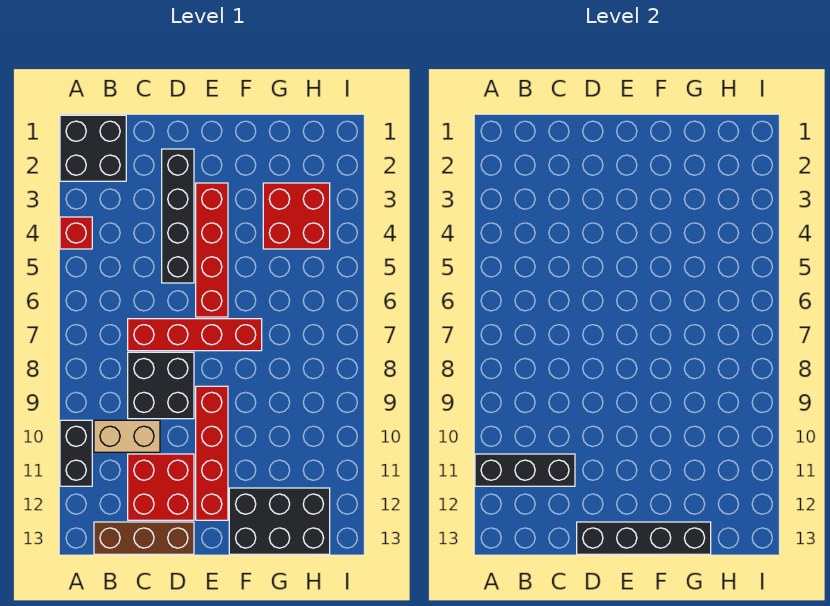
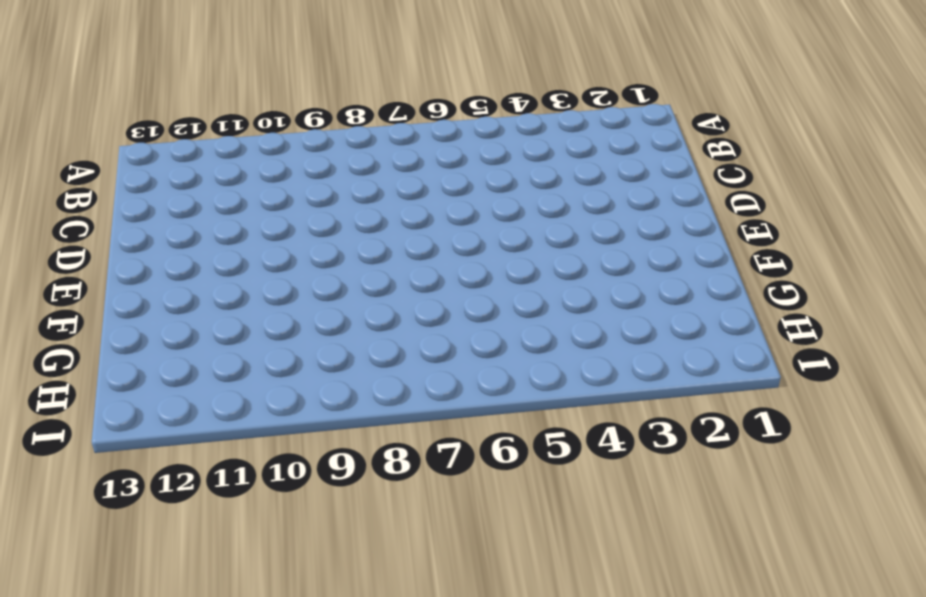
none -> black 2x2 brick [60,115,126,181]
none -> red 1x1 brick [60,217,92,249]
none -> black 1x2 brick [60,420,92,486]

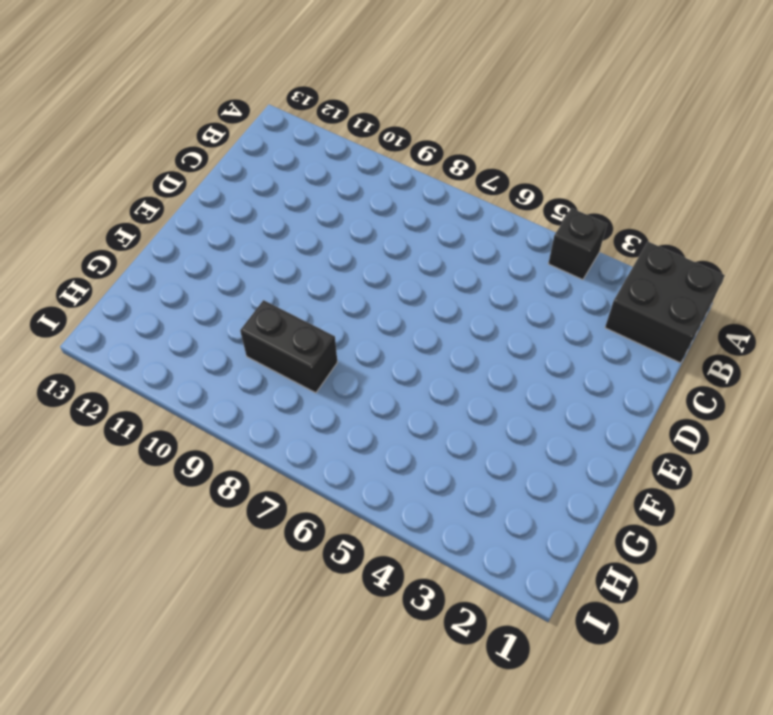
black 1x1 brick [548,208,607,280] -> red 1x1 brick [60,217,92,249]
black 1x2 brick [240,300,337,393] -> black 1x2 brick moved to [60,420,92,486]
none -> tan 1x2 brick [94,420,160,452]
none -> brown 1x3 brick [94,522,194,554]
none -> red 1x4 brick [128,319,262,351]

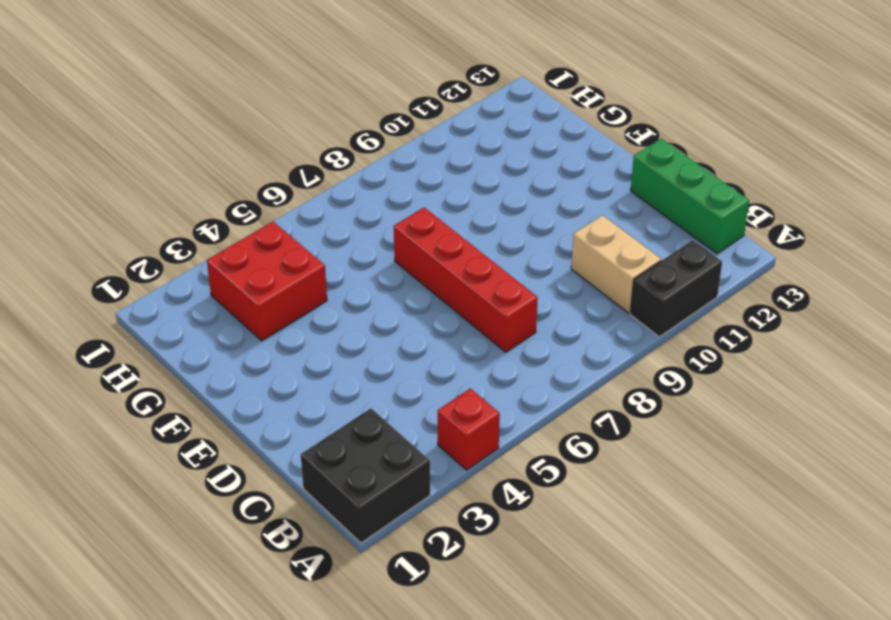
green 1x3 brick [631,139,749,254] -> brown 1x3 brick [94,522,194,554]
none -> black 2x2 brick [128,352,194,419]
none -> red 2x2 brick [128,454,194,520]
none -> black 1x4 brick [162,149,194,283]

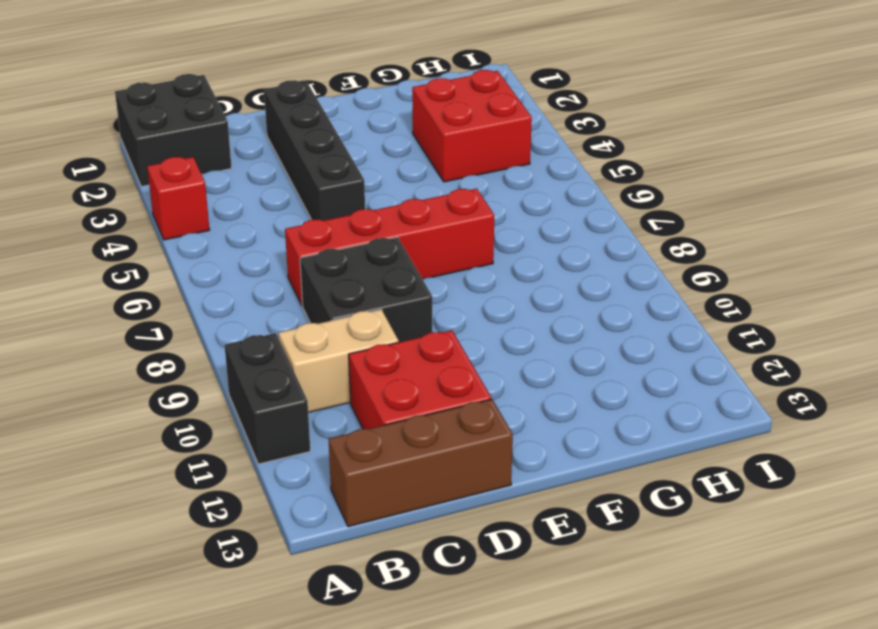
none -> red 1x4 brick [196,183,228,317]
none -> red 1x4 brick [196,386,228,520]
none -> black 2x3 brick [229,488,330,554]

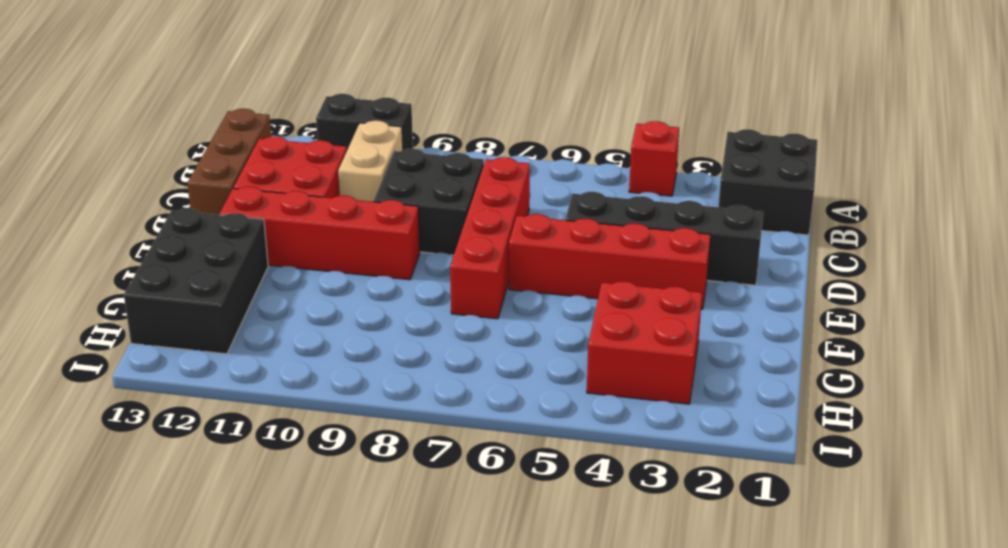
none -> black 1x3 brick [475,454,575,486]
none -> black 1x4 brick [577,522,711,554]

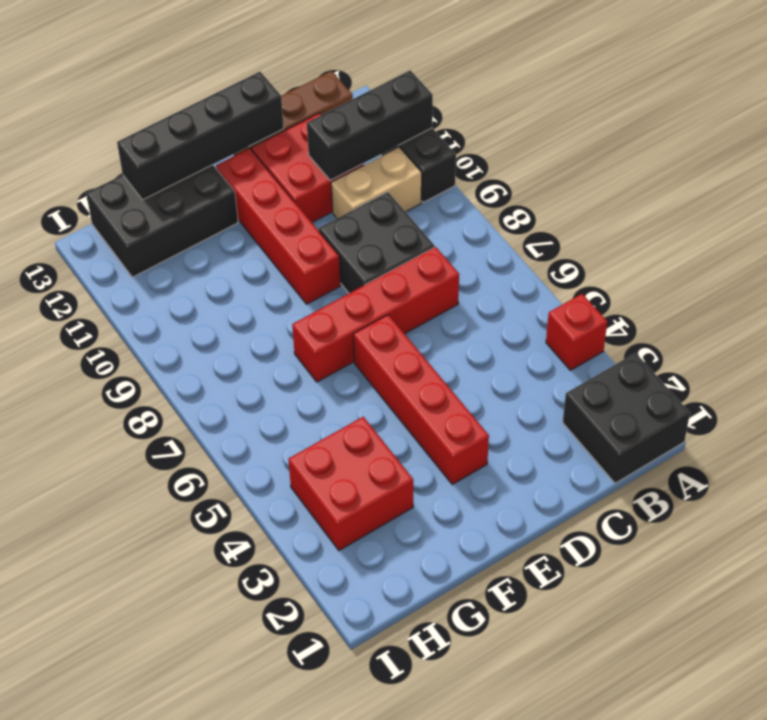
none -> black 1x4 brick [162,149,194,283]

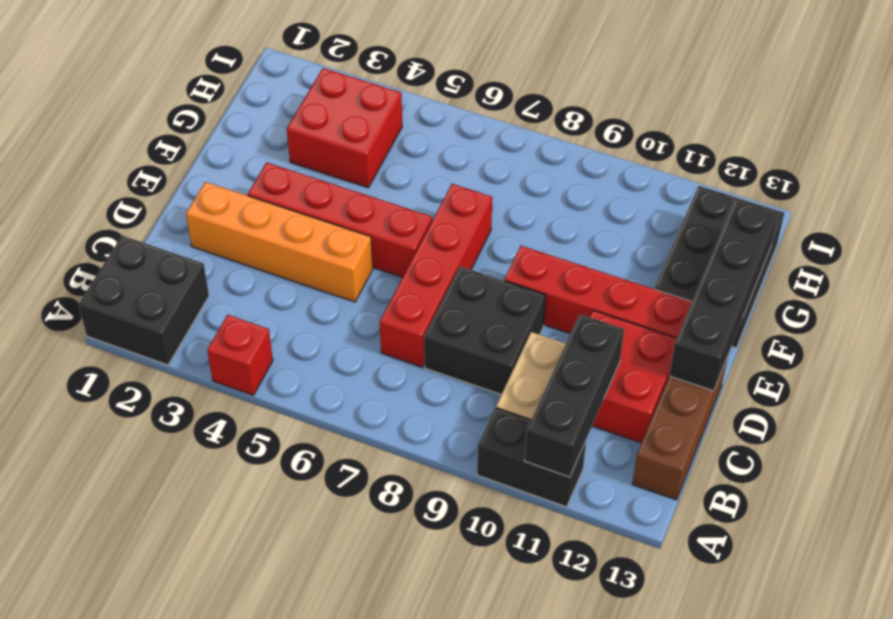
orange 1x4 brick [186,182,373,302] -> black 1x4 brick [162,149,194,283]

